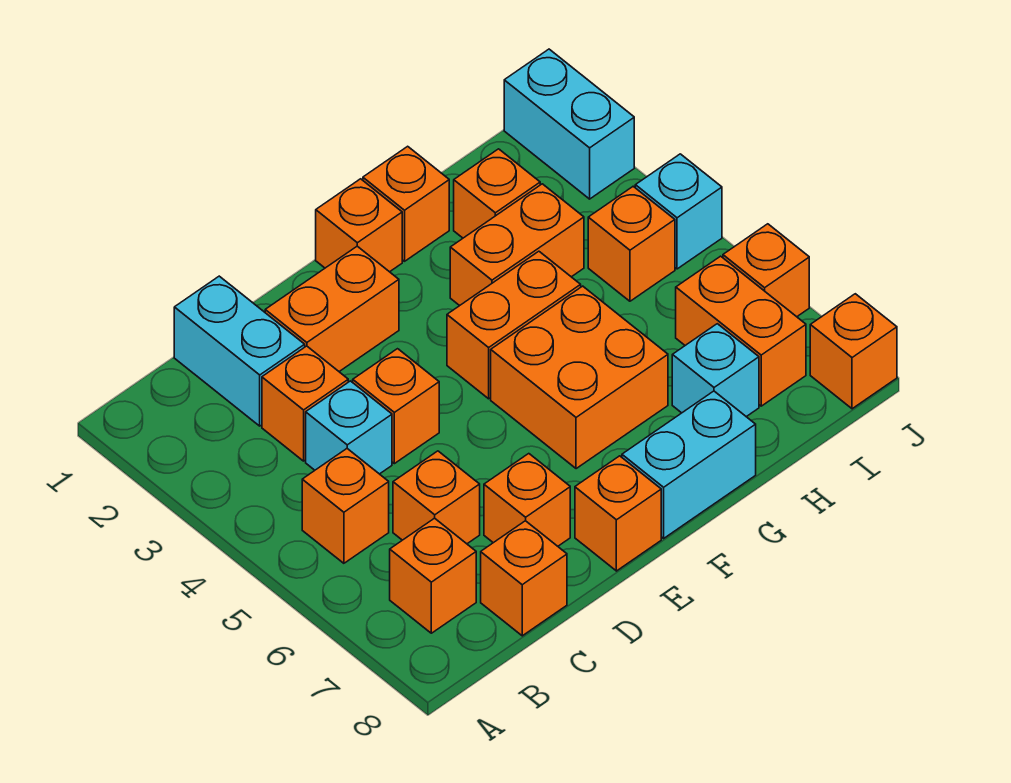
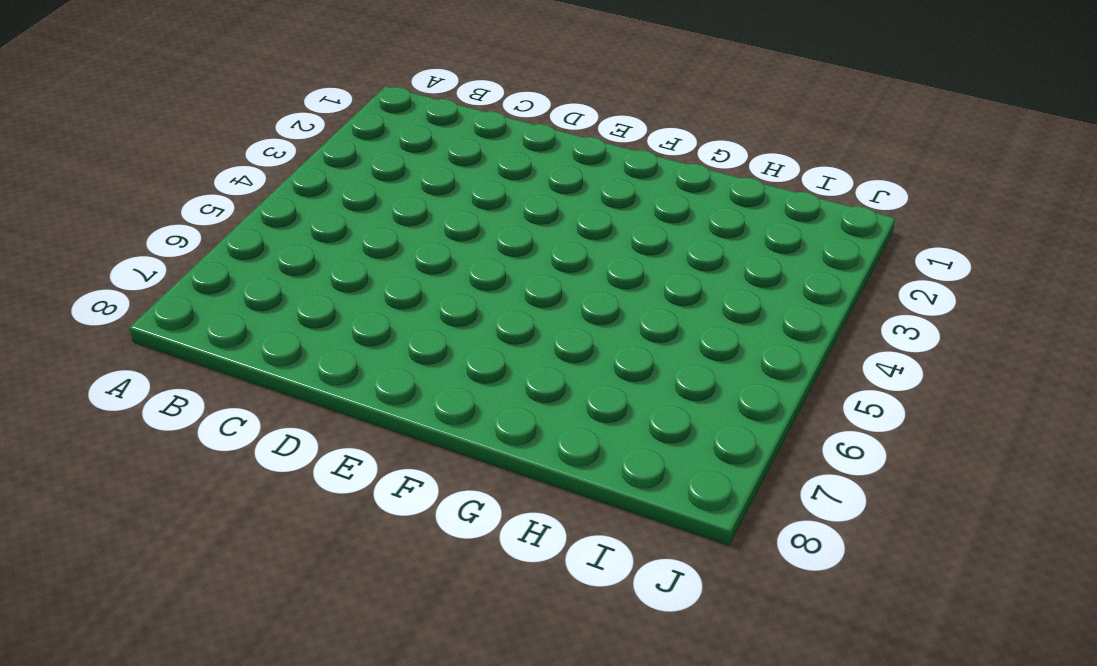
none -> orange 1x1 brick [302,449,389,563]
none -> orange 1x1 brick [390,518,476,633]
none -> cyan 1x2 brick [174,276,305,426]

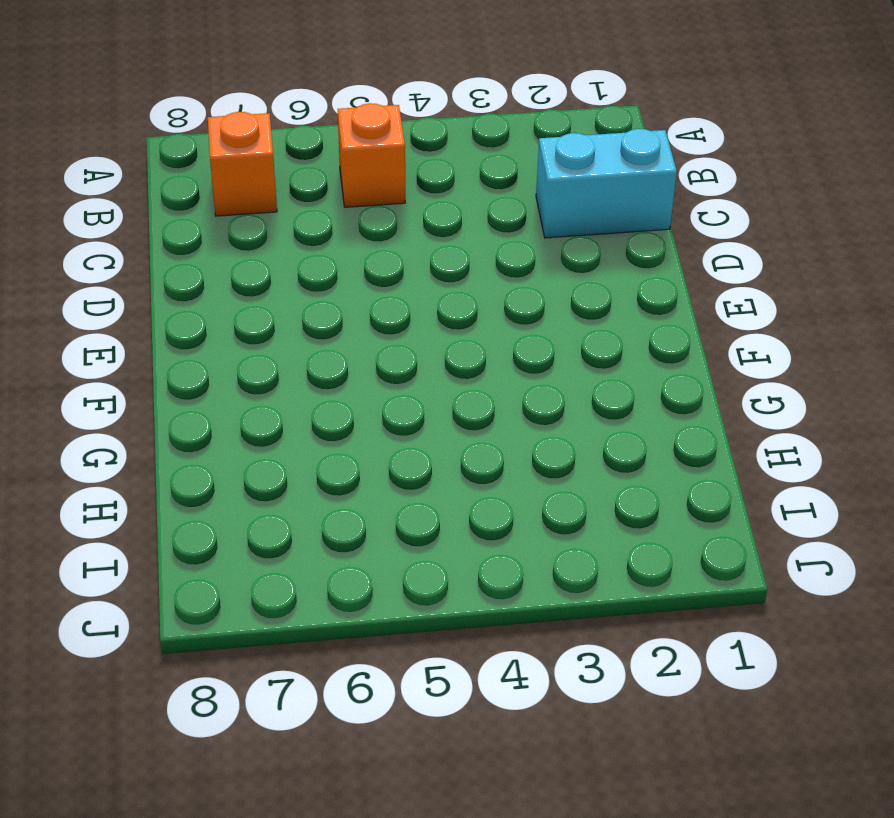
none -> orange 1x1 brick [262,346,348,461]
none -> cyan 1x1 brick [306,381,392,474]
none -> orange 1x1 brick [393,451,480,544]

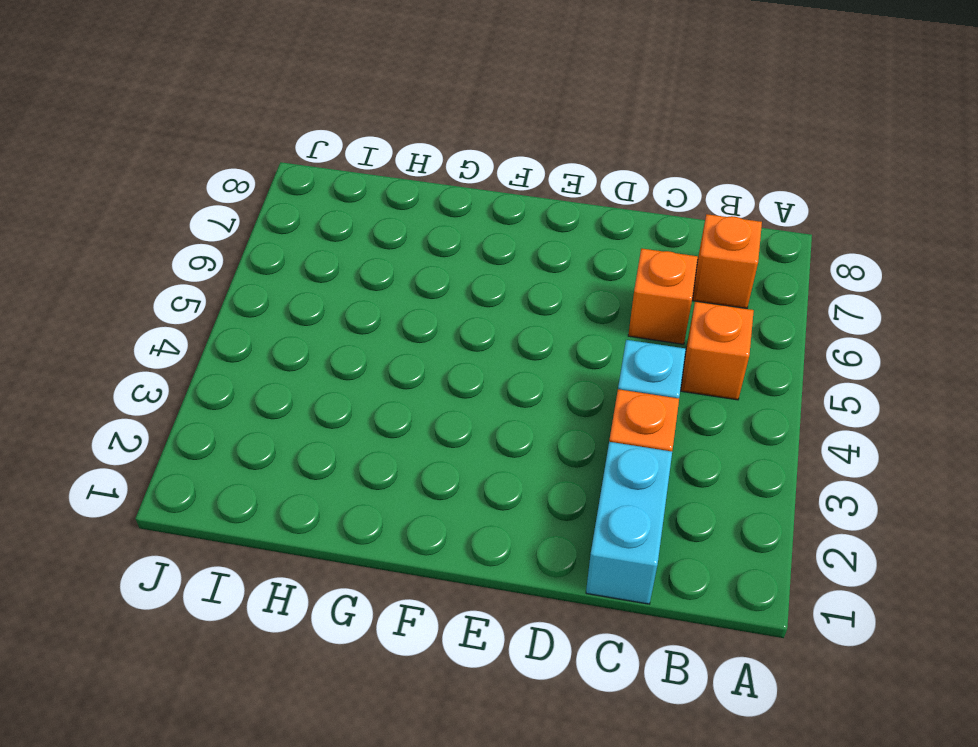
none -> orange 1x1 brick [481,521,567,636]
none -> orange 1x2 brick [265,246,399,371]
none -> orange 1x1 brick [353,349,439,464]

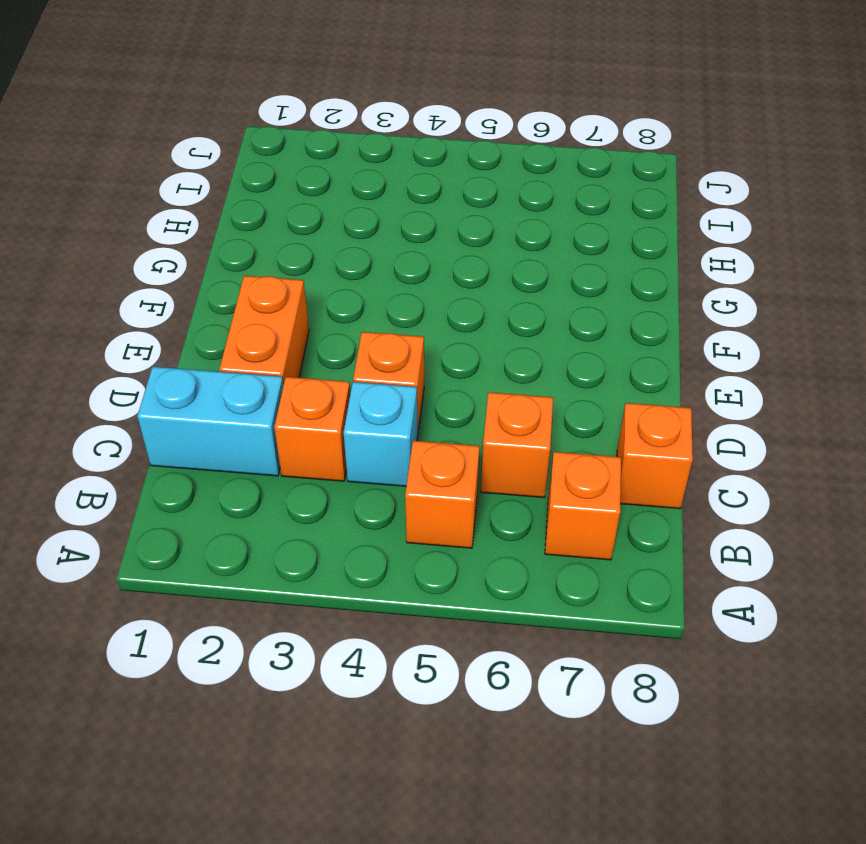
none -> orange 1x1 brick [484,454,570,546]
none -> orange 1x1 brick [575,456,661,571]
none -> orange 1x1 brick [316,179,402,272]

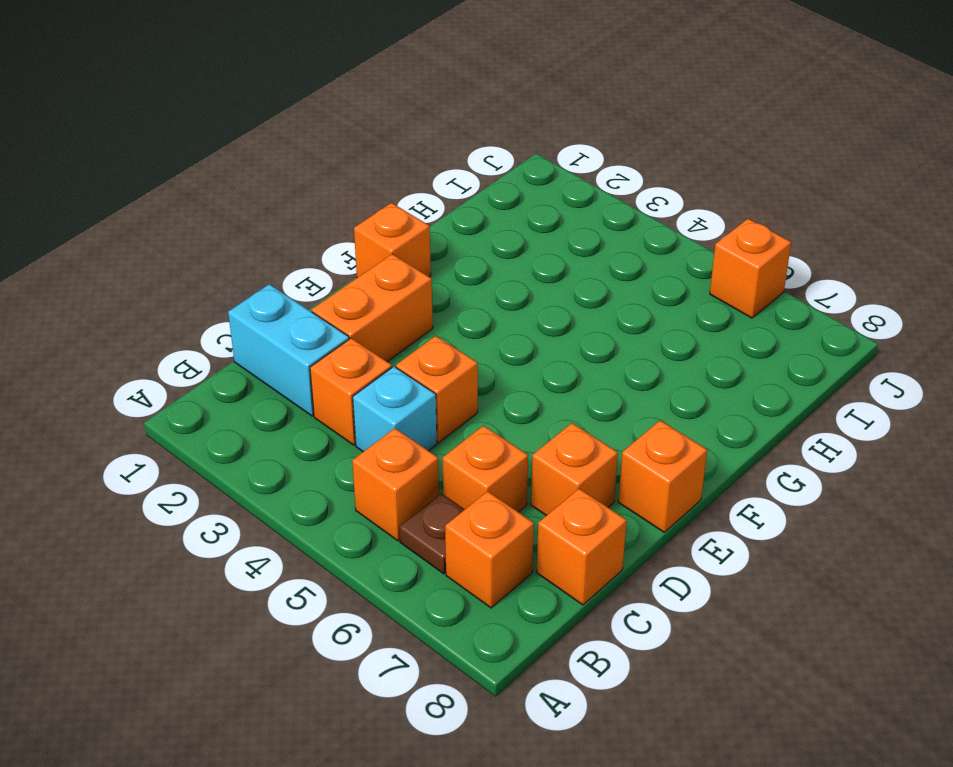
brown 1x1 plate [400,494,464,574] -> none
none -> orange 1x2 brick [447,251,581,399]
none -> orange 2x2 brick [491,286,668,469]
none -> cyan 1x2 brick [622,391,756,538]

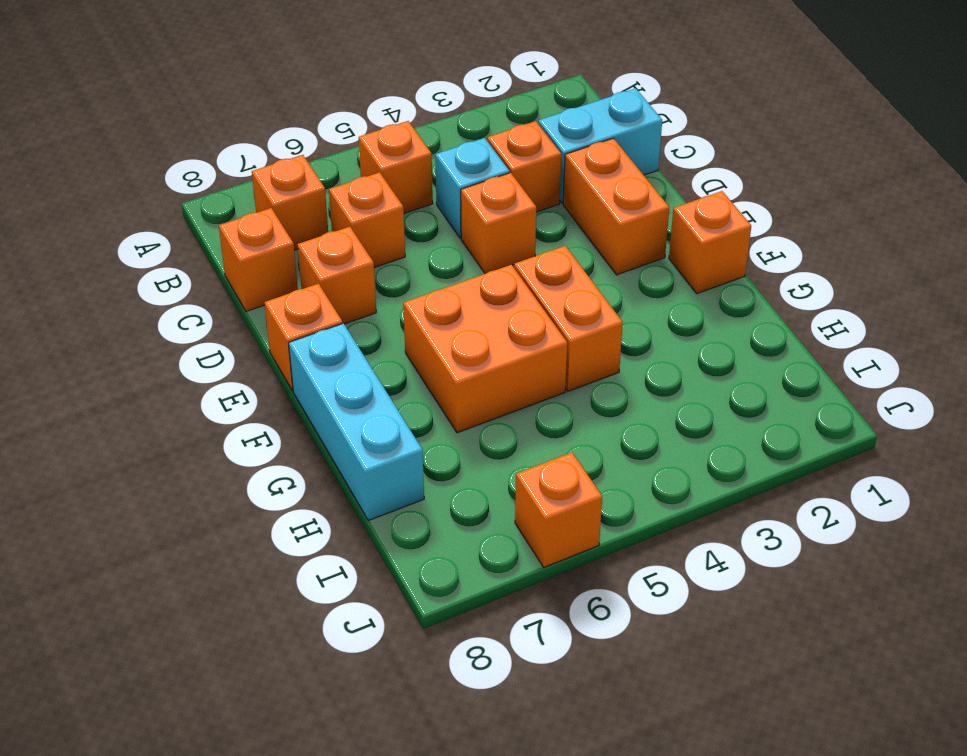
cyan 1x3 brick [289,323,424,520] -> cyan 1x2 brick [622,391,756,538]
none -> orange 1x1 brick [363,146,449,261]
none -> orange 1x2 brick [450,184,584,306]
none -> orange 1x1 brick [454,149,540,238]

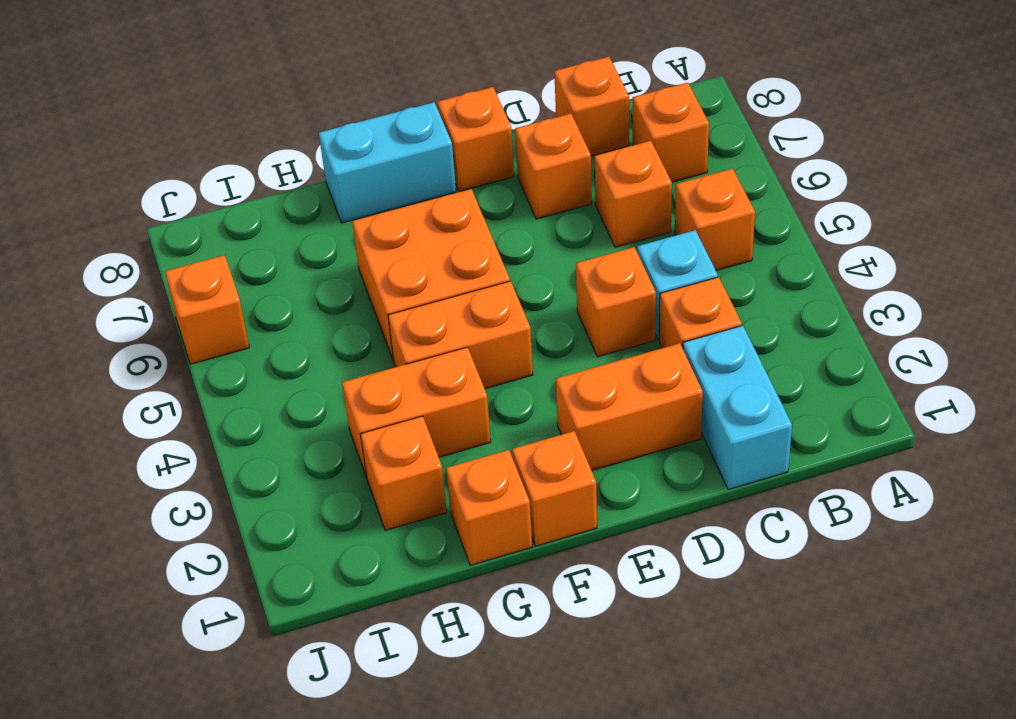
none -> cyan 1x1 brick [672,324,759,417]
none -> orange 1x1 brick [588,186,675,301]
none -> orange 1x2 brick [676,256,806,406]

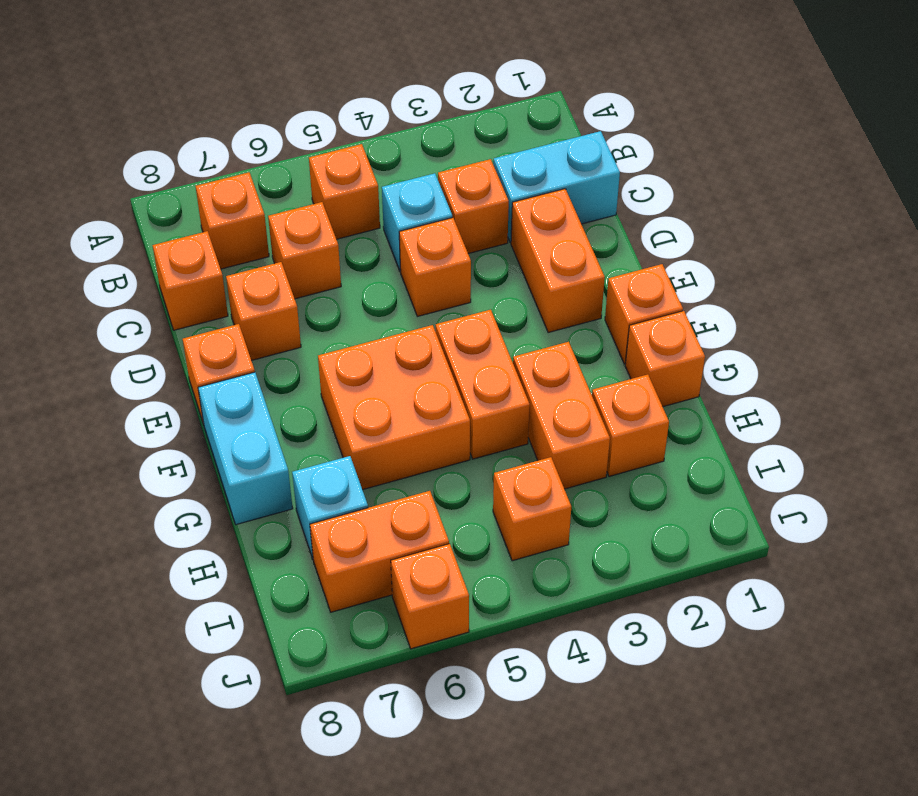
none -> cyan 1x2 brick [504,49,634,199]
none -> cyan 1x1 brick [635,154,722,269]
none -> orange 1x1 brick [810,294,897,409]

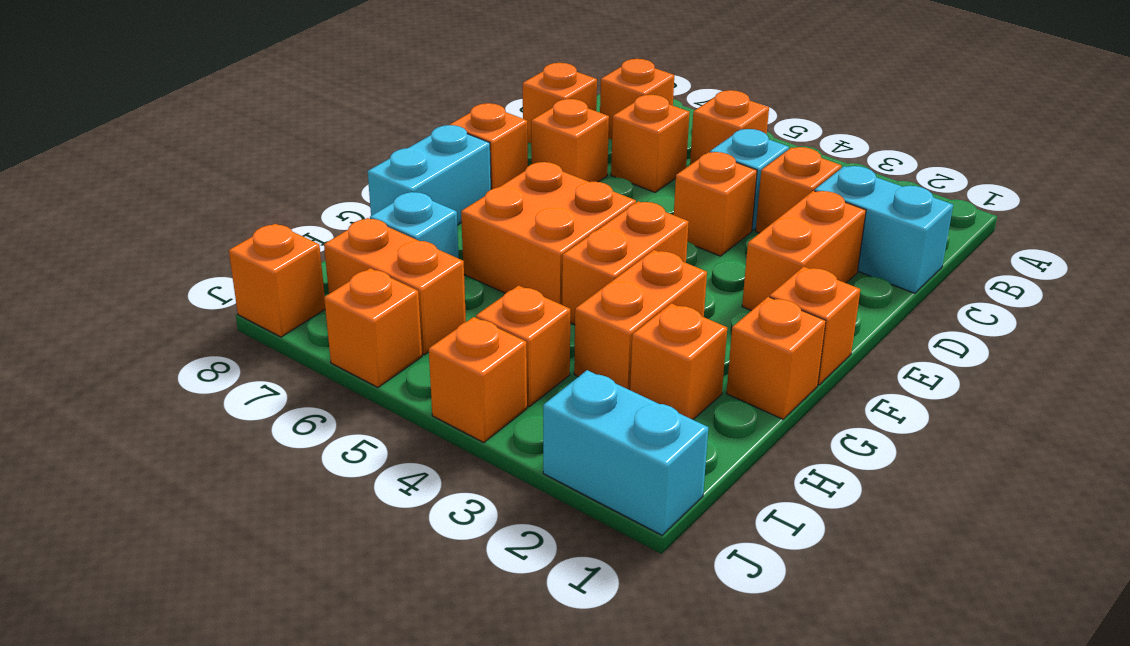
orange 1x1 brick [429,317,527,443] -> cyan 1x1 brick [635,154,722,269]

